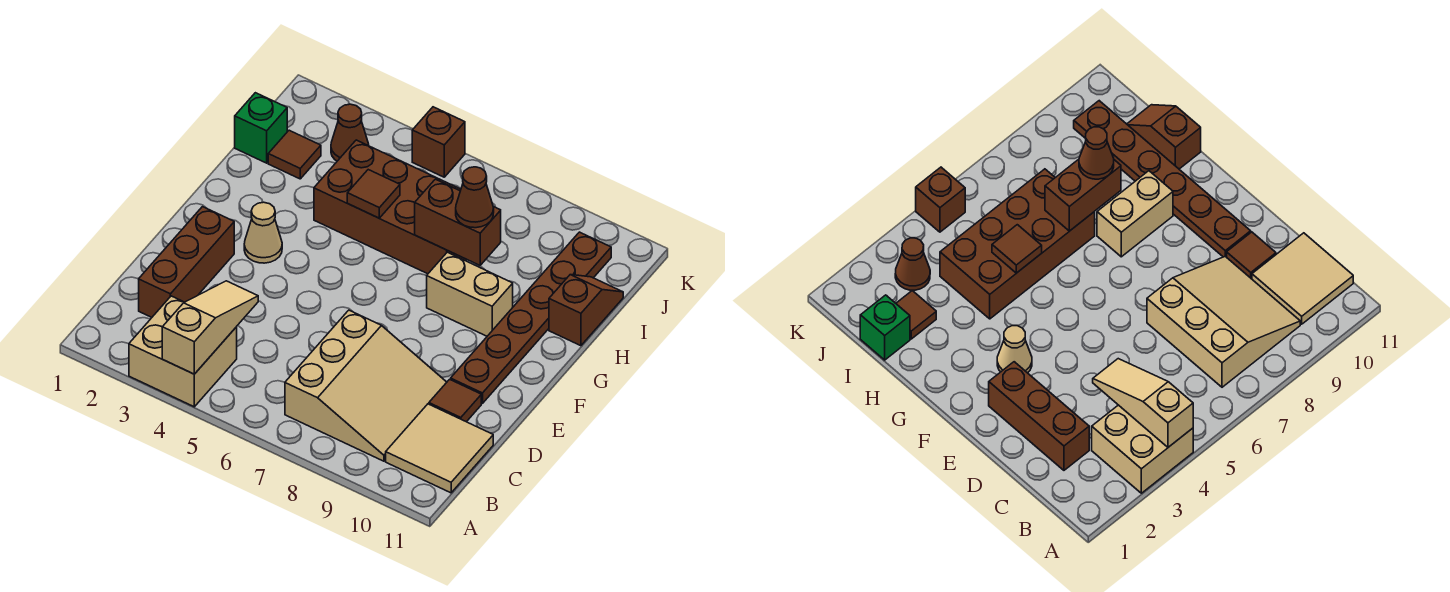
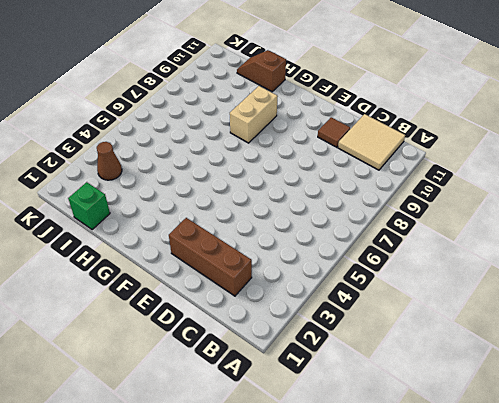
none -> tan 2x2 brick [129,296,237,407]
none -> tan 3x3 slope [285,310,447,461]
none -> brown 1x6 plate [451,232,611,404]

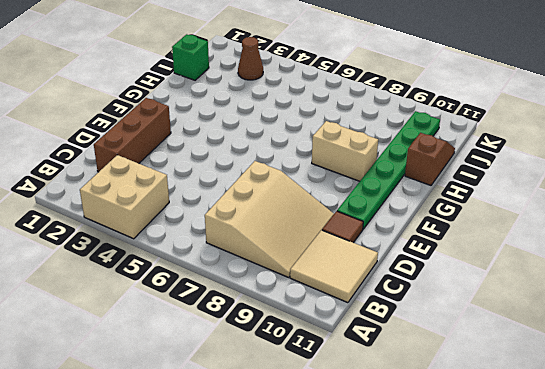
green 1x6 plate [337,111,440,229] -> brown 1x6 plate [451,232,611,404]
none -> tan 1x1 cone [244,202,282,263]
none -> brown 2x4 brick [314,140,467,274]
none -> brown 1x1 tile [268,130,321,179]

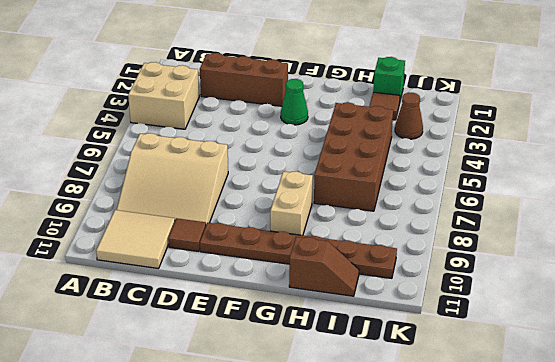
green 1x1 cone [281,79,308,125] -> tan 1x1 cone [244,202,282,263]
none -> brown 1x1 brick [412,107,465,177]
none -> tan 1x3 slope [162,281,258,374]
none -> brown 1x1 tile [347,170,400,218]

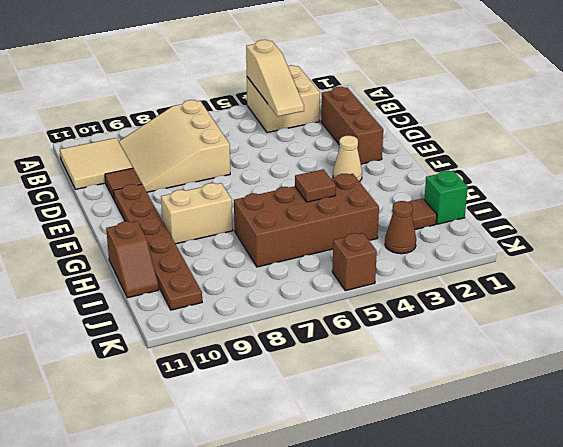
none -> brown 1x2 brick [415,179,501,265]
none -> brown 1x1 cone [456,167,494,228]

